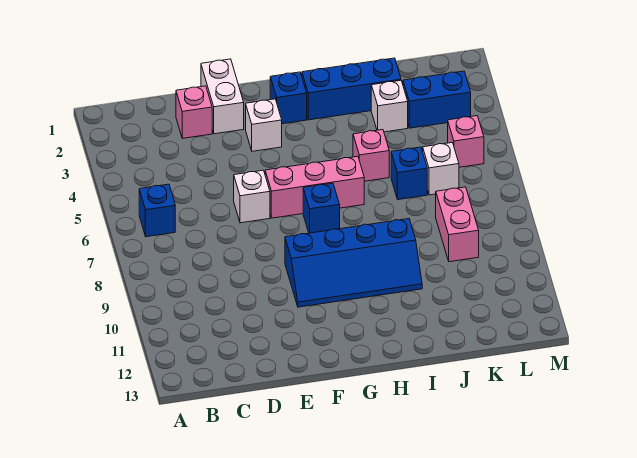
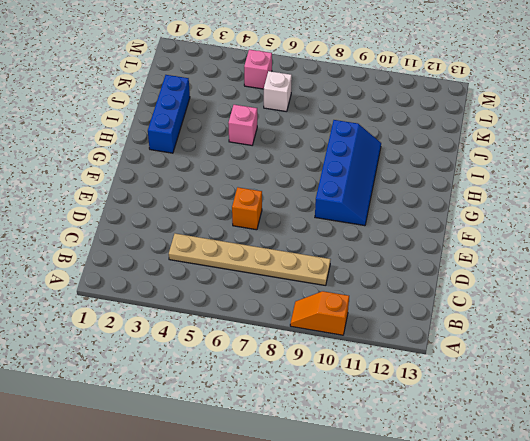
orange 1x2 slope [290,291,349,335] -> none
tan 1x6 plate [169,233,331,286] -> none
orange 1x1 brick [232,187,262,230] -> white 1x1 brick [234,170,270,223]
none -> blue 1x1 brick [139,184,175,237]
none -> pink 1x1 brick [176,86,212,138]
none -> white 1x2 brick [201,59,244,134]

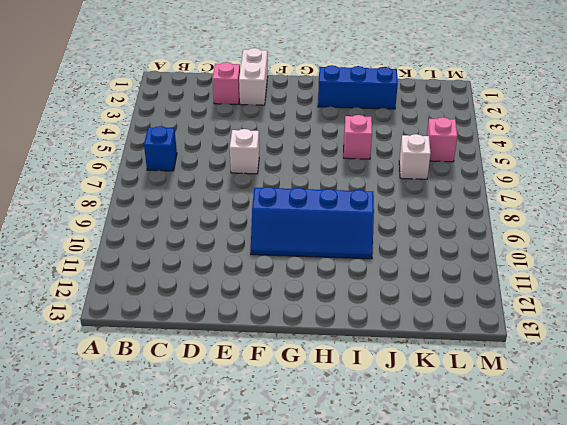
none -> white 1x1 brick [246,99,282,151]
none -> pink 1x3 brick [265,156,364,218]
none -> blue 1x1 brick [270,72,307,124]

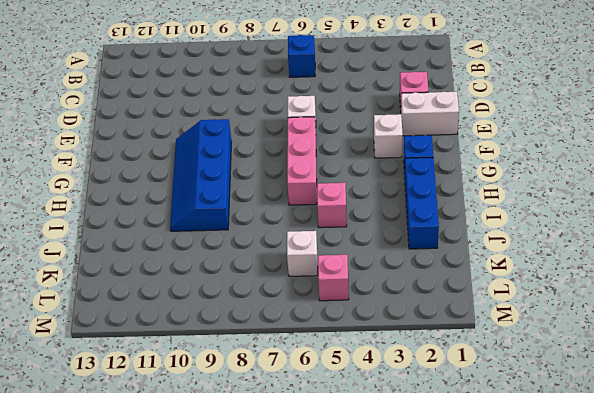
none -> blue 1x1 brick [303,183,340,233]
none -> white 1x1 brick [371,80,408,132]
none -> blue 1x1 brick [391,147,427,200]

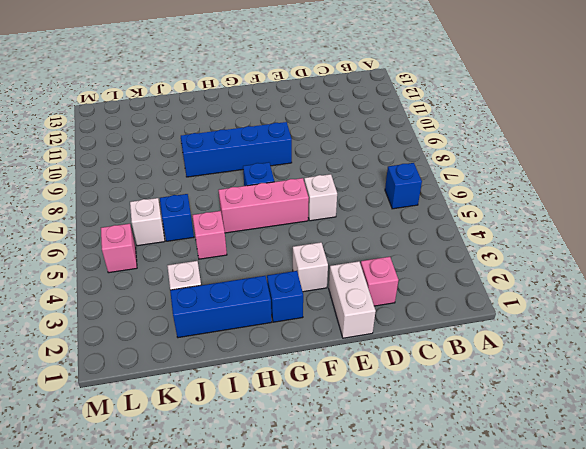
none -> blue 1x2 brick [403,71,471,128]
none -> pink 1x2 brick [436,187,479,262]

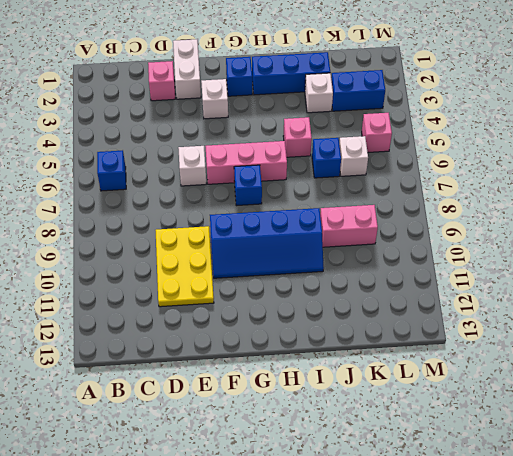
yellow 2x3 plate [156,226,214,307] -> none
pink 1x2 brick [320,205,378,247] -> pink 1x2 brick turned to [436,187,479,262]

